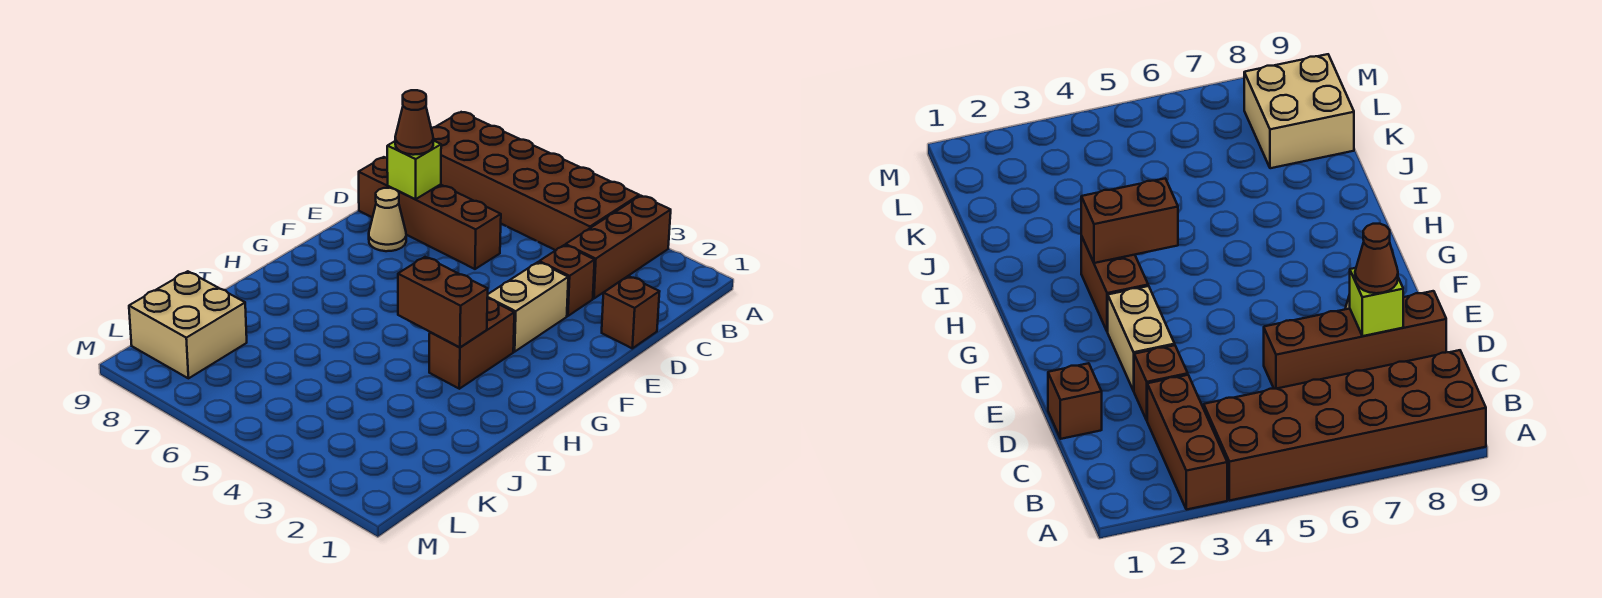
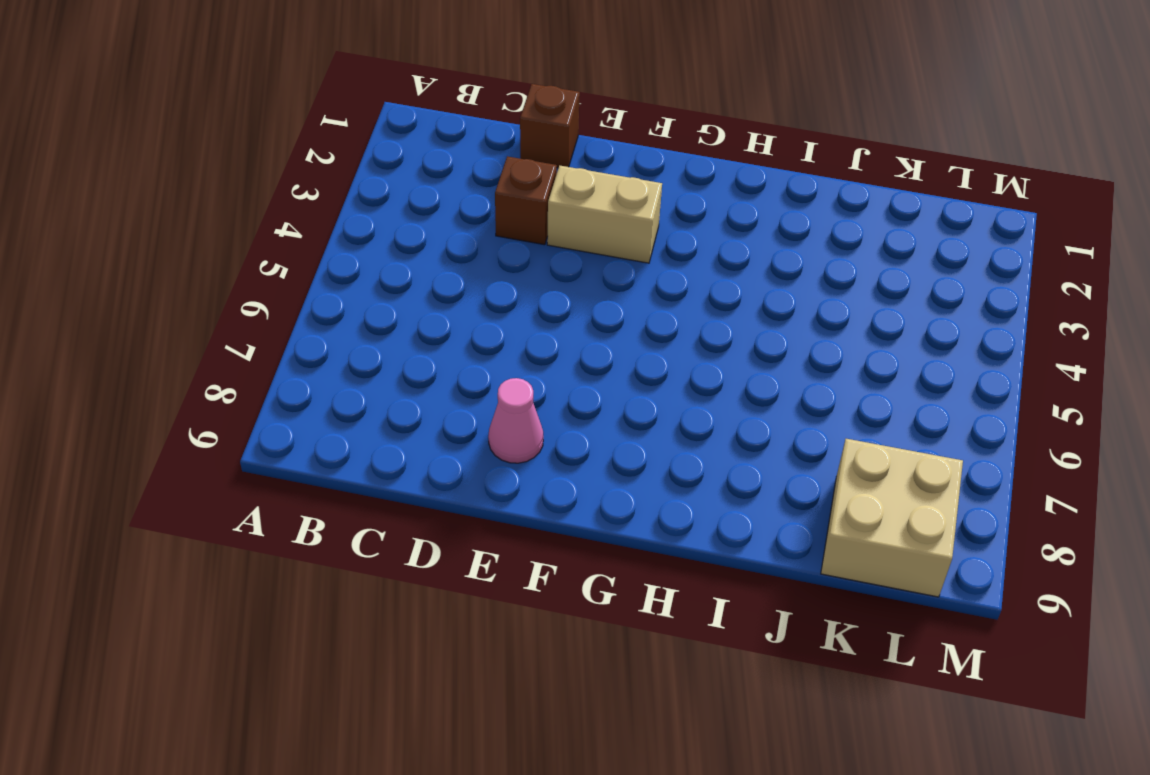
pink 1x1 cone [488,378,543,463] -> tan 1x1 cone [369,188,406,251]
none -> brown 1x3 brick [566,196,671,298]
none -> brown 2x6 brick [431,112,639,250]
none -> brown 1x4 brick [359,157,501,269]

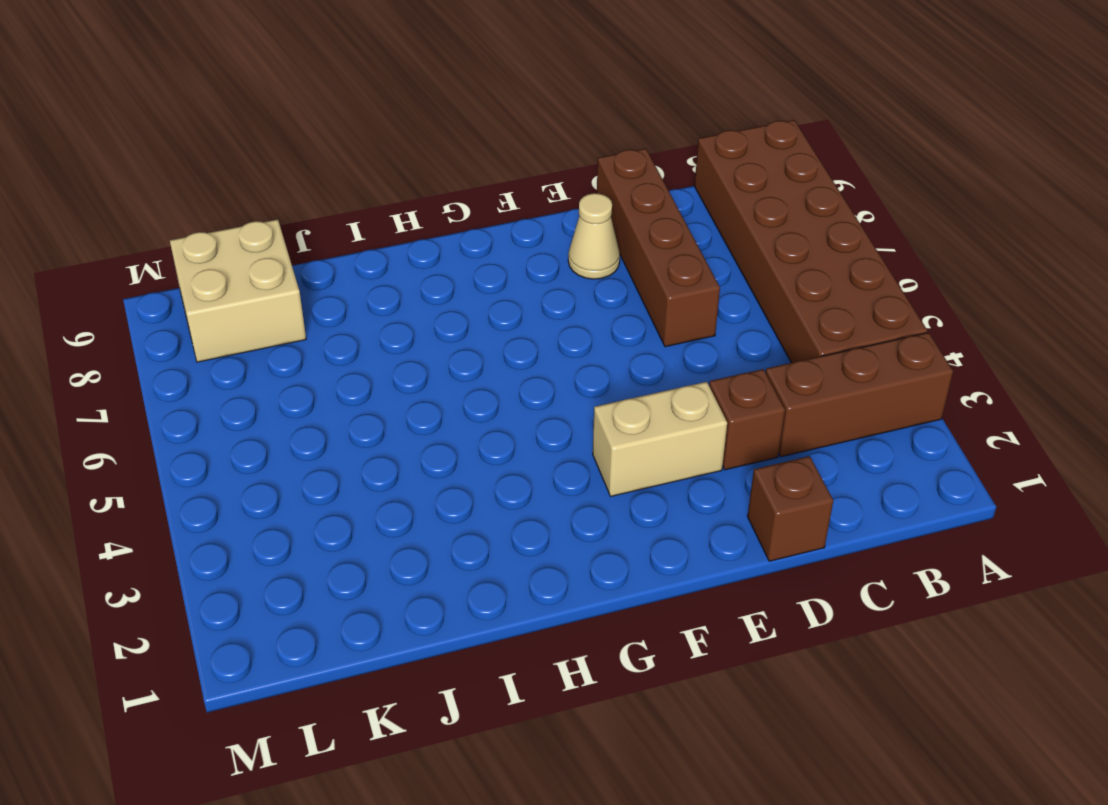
none -> brown 1x2 brick [429,299,514,389]
none -> lime 1x1 brick [387,141,441,199]
none -> brown 1x2 brick [398,257,488,347]

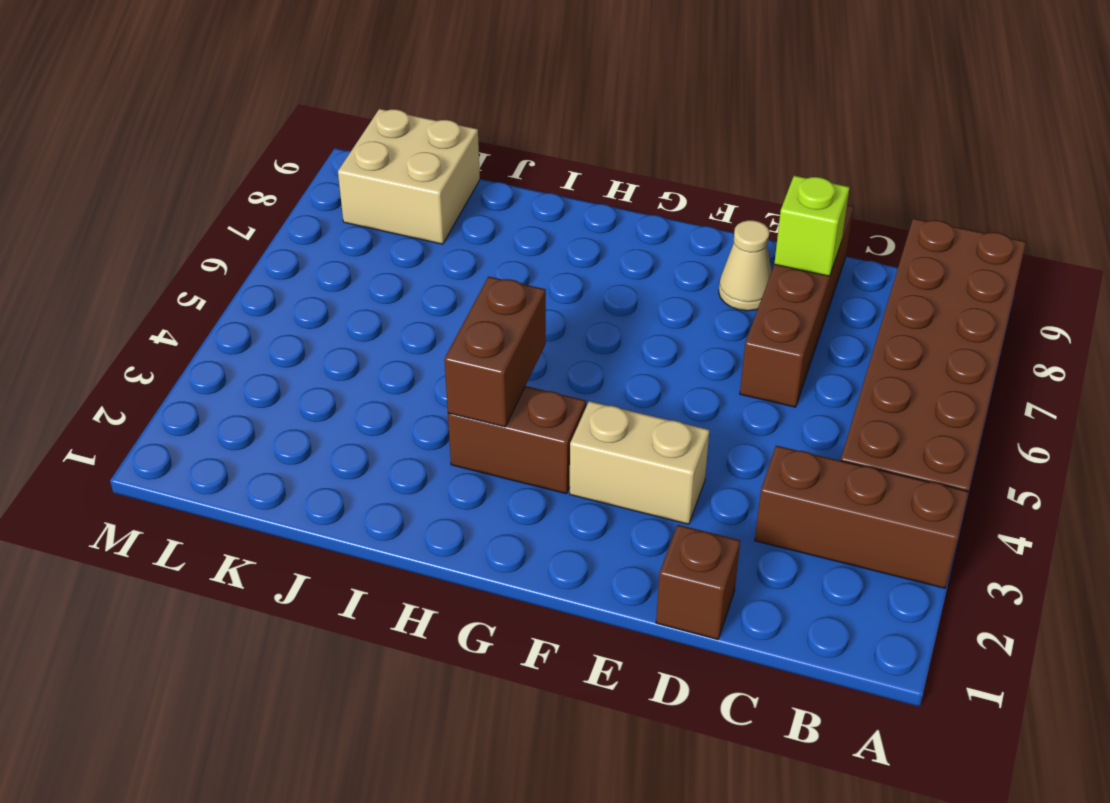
none -> brown 1x1 brick [539,245,595,316]
none -> brown 1x1 cone [395,90,433,155]

